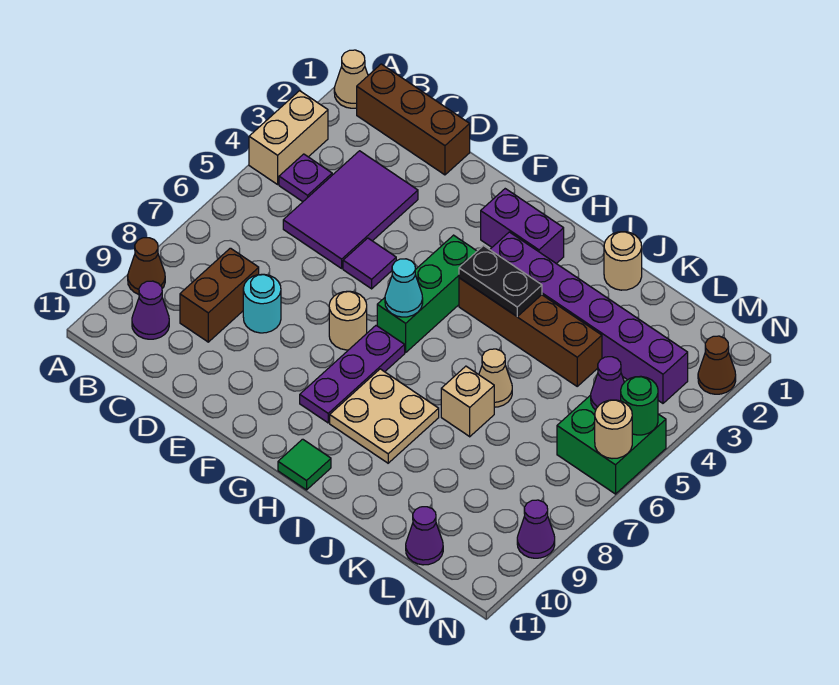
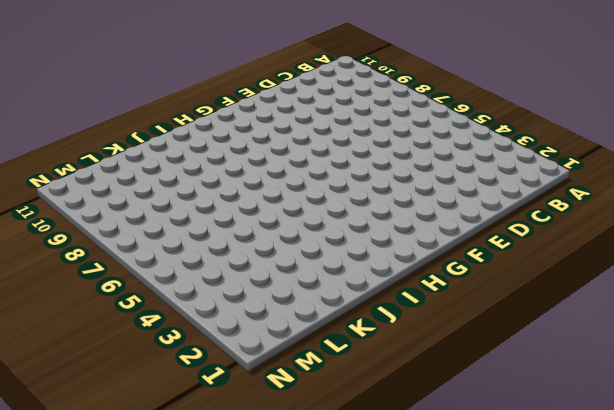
none -> tan 1x1 cone [334,50,368,108]
none -> tan 1x2 brick [249,91,328,184]
none -> brown 1x1 cone [128,238,165,294]
none -> brown 1x3 brick [357,64,470,175]

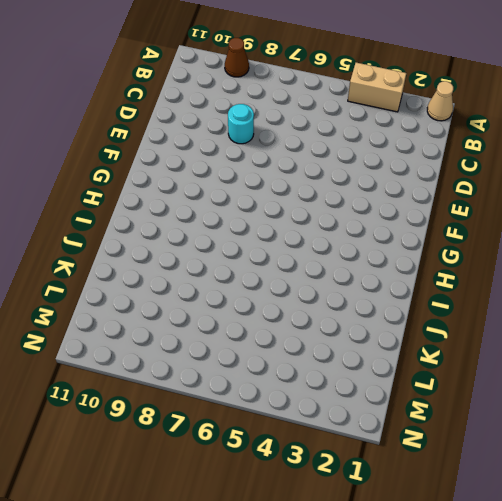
none -> brown 1x3 brick [357,64,470,175]
none -> purple 1x1 plate [279,154,332,202]
none -> purple 1x1 cone [132,281,169,339]
none -> purple 2x3 tile [283,151,418,268]

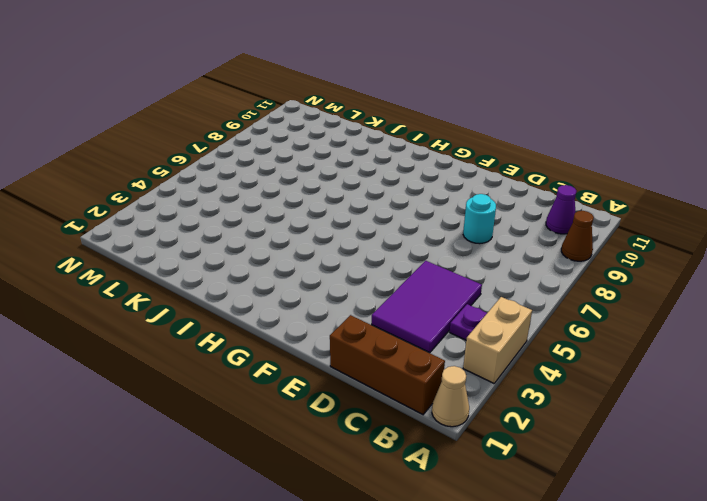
none -> brown 1x2 brick [180,248,259,342]
none -> purple 1x1 tile [343,238,396,289]
none -> tan 1x1 round brick [329,291,367,350]
none -> purple 1x2 brick [481,189,564,264]

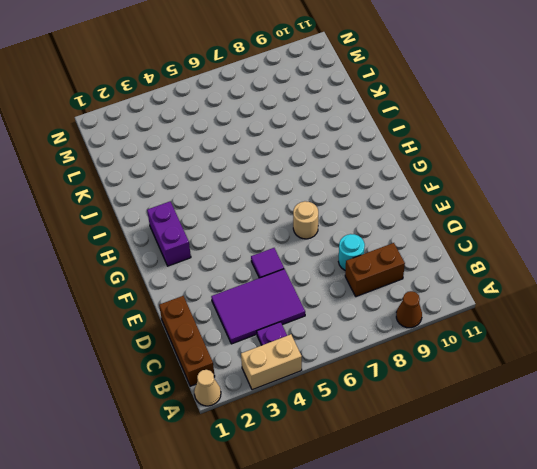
none -> purple 1x1 cone [132,281,169,339]
none -> green 1x3 brick [377,235,477,352]
none -> purple 1x3 plate [300,326,405,423]
none -> purple 1x6 brick [490,232,688,403]

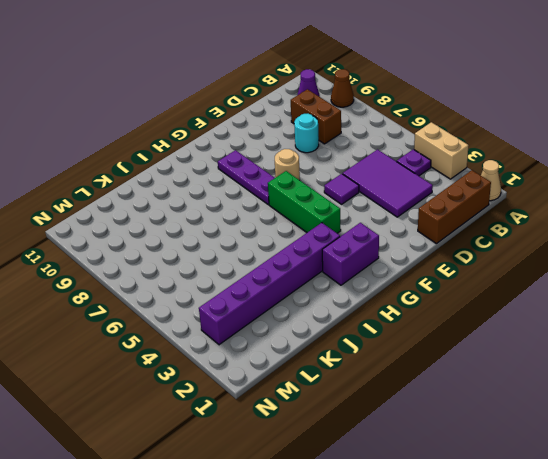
none -> brown 1x4 brick [459,278,602,386]
none -> tan 2x2 plate [330,369,439,463]
none -> green 1x1 tile [278,439,331,490]
none -> tan 1x1 round brick [604,232,642,290]

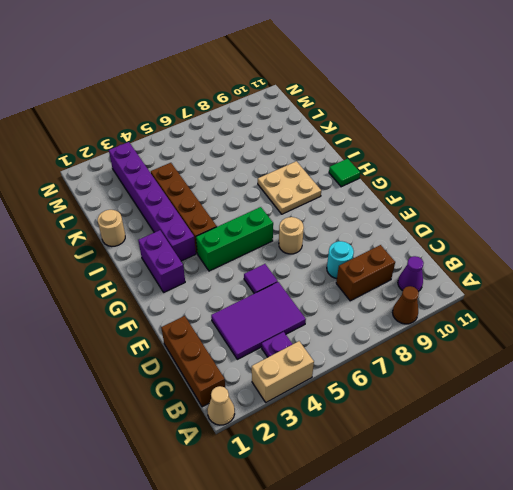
none -> purple 1x3 plate [300,326,405,423]
none -> tan 1x1 cone [479,349,512,407]
none -> tan 1x1 brick [441,366,494,437]
none -> purple 1x1 cone [406,507,443,565]

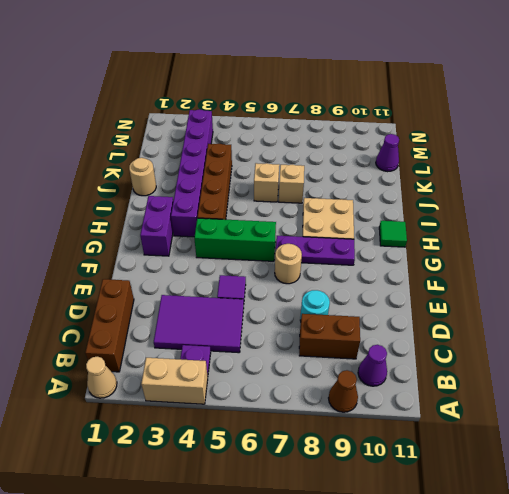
tan 1x1 brick [254,163,279,202] -> tan 1x1 cone [479,349,512,407]
none -> green 2x2 brick [557,395,666,494]
none -> brown 1x1 cone [698,336,736,394]
none -> purple 1x1 cone [517,500,555,558]
none -> cyan 1x1 cone [385,259,423,317]

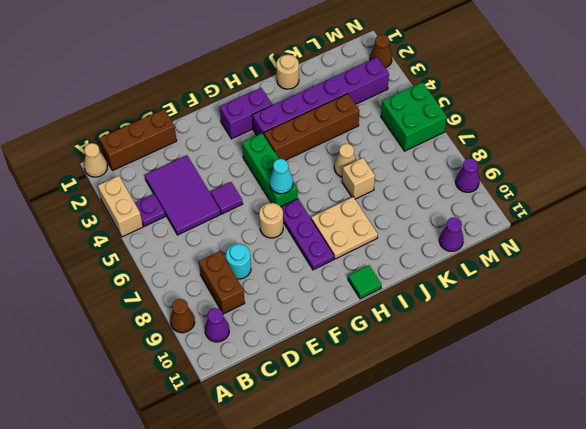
none -> black 1x2 plate [459,246,542,316]
none -> purple 1x1 cone [591,357,624,410]
none -> green 1x1 round brick [621,376,658,435]
none -> tan 1x1 round brick [595,400,632,459]

